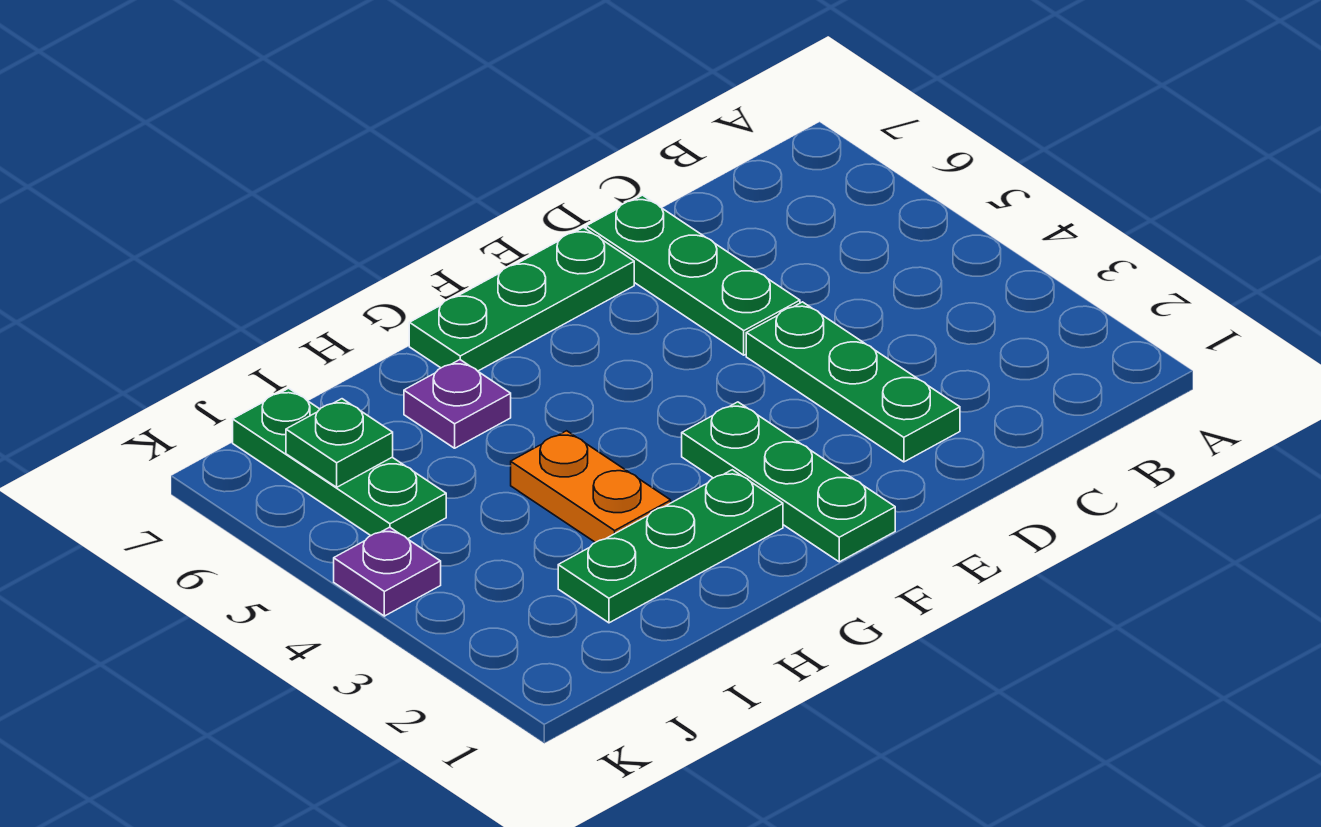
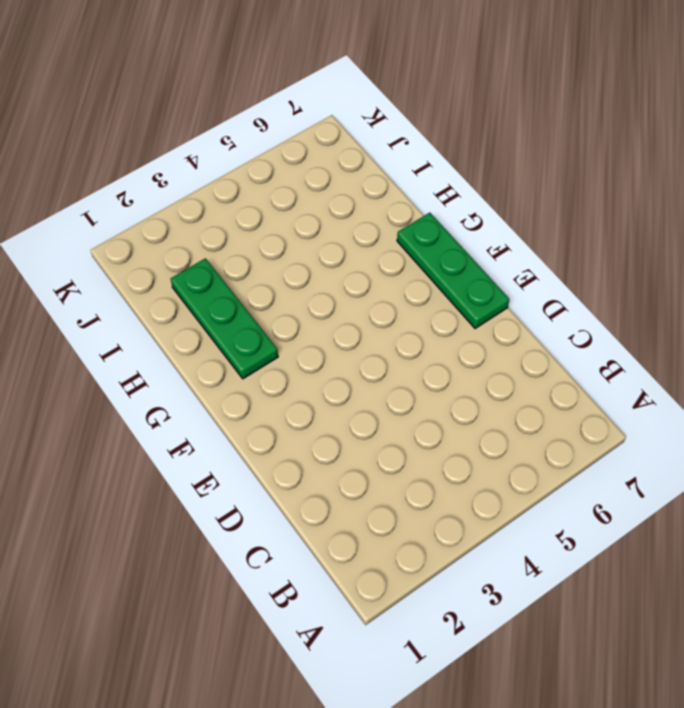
none -> green 1x3 plate [746,302,960,462]
none -> green 1x3 plate [586,195,800,355]

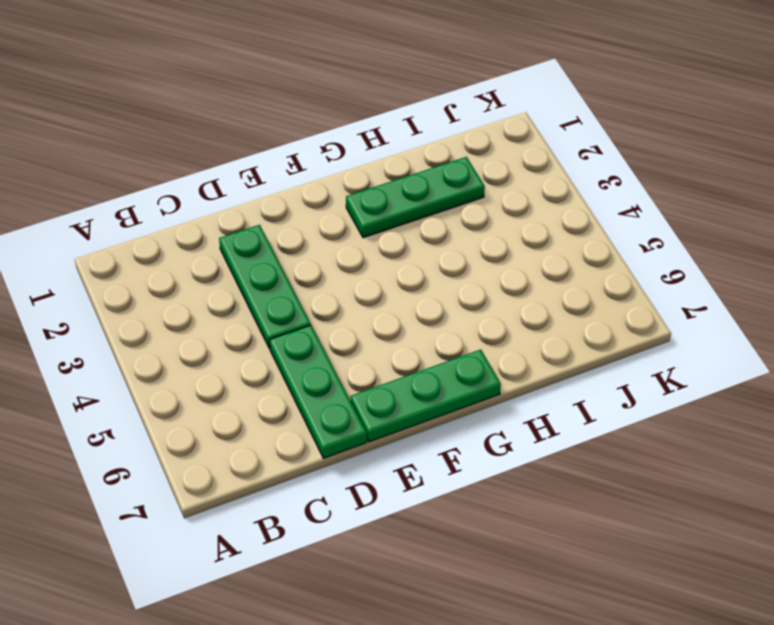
none -> green 1x3 plate [682,402,895,562]
none -> orange 1x2 plate [511,431,671,542]

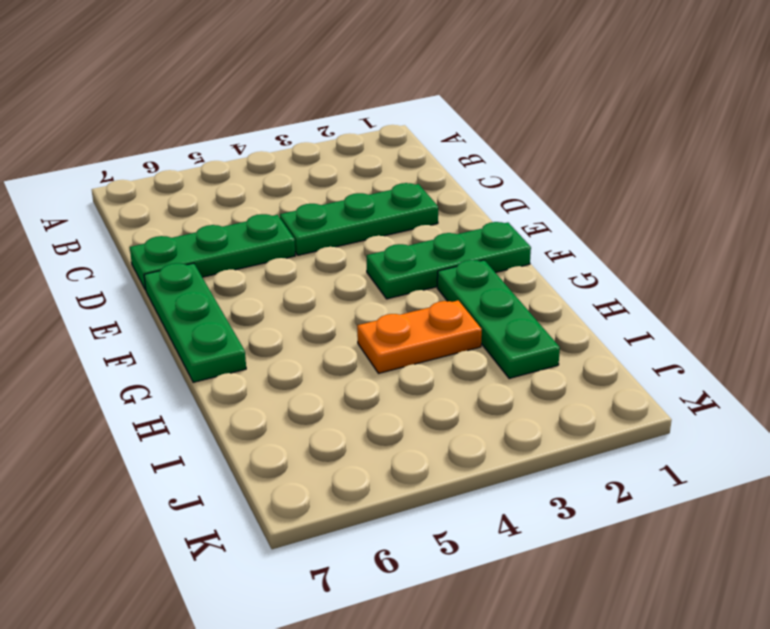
none -> purple 1x1 plate [404,360,511,448]
none -> green 1x3 plate [233,388,446,539]

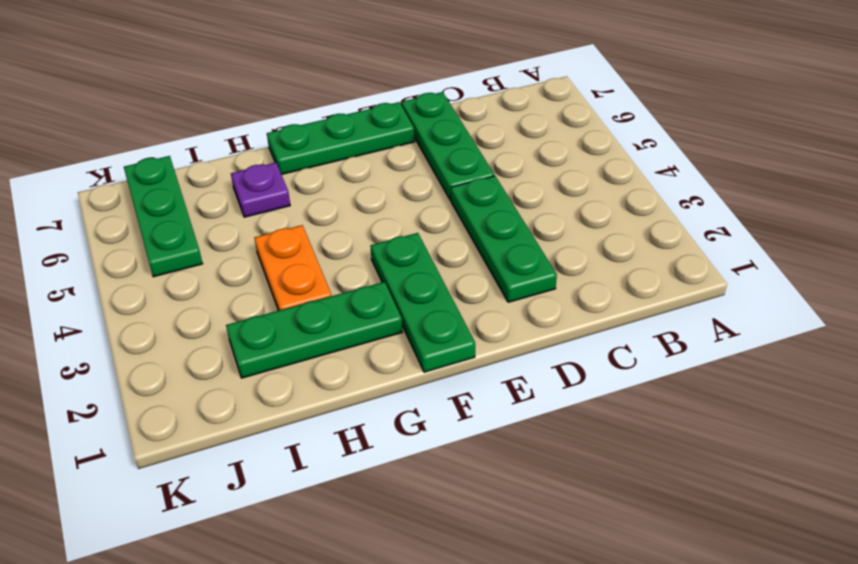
none -> purple 1x1 plate [334,527,441,616]
none -> green 1x1 plate [286,399,393,487]

